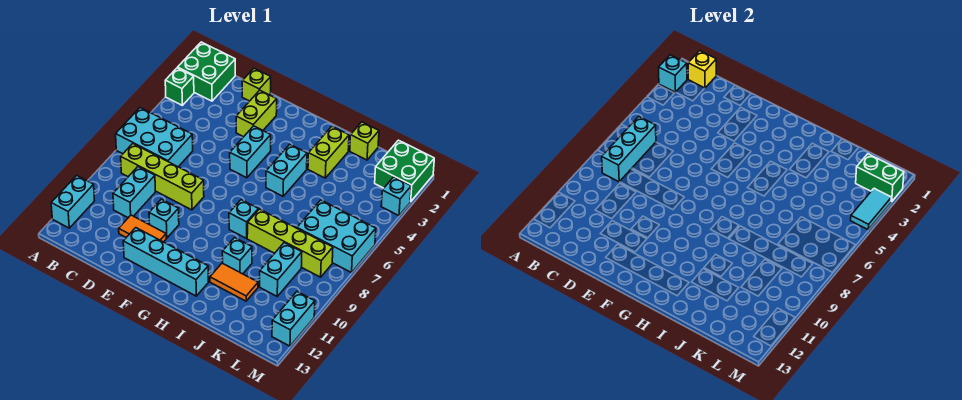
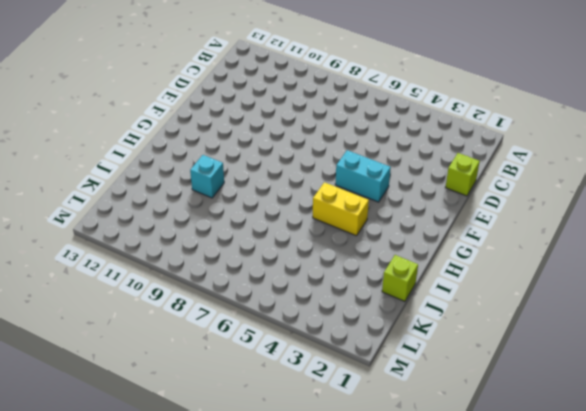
yellow 1x2 brick [313,182,369,236] -> cyan 1x2 brick [266,144,307,196]
none -> green 2x2 brick [178,42,235,101]
none -> green 1x1 brick [165,68,194,105]
none -> cyan 2x3 brick [116,108,193,167]

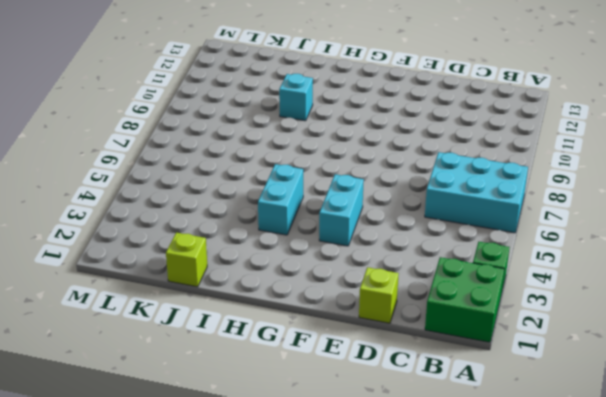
none -> cyan 1x2 brick [51,175,95,228]
none -> lime 1x4 brick [121,144,204,210]
none -> cyan 1x2 brick [113,167,156,218]

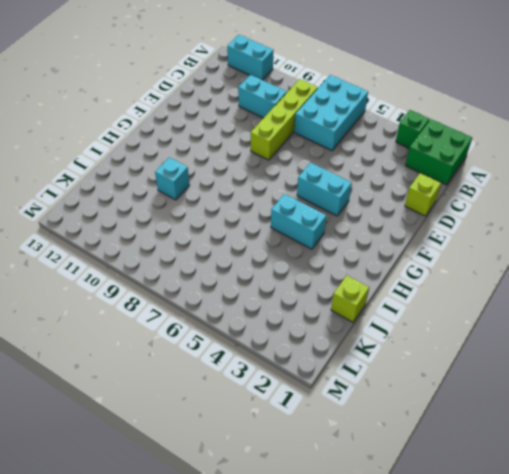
none -> orange 1x2 tile [119,215,166,242]
none -> lime 1x2 brick [236,90,277,137]
none -> cyan 1x1 brick [149,199,179,238]

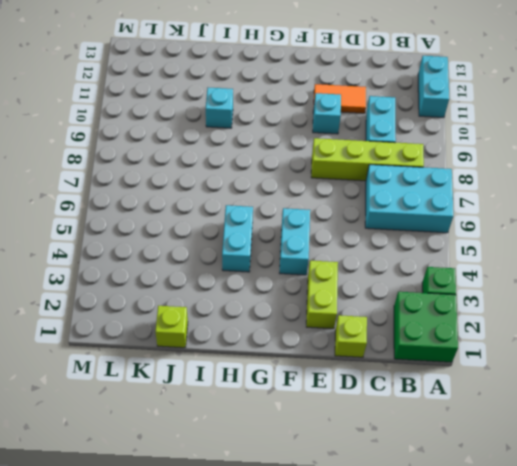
none -> cyan 1x4 brick [123,228,208,296]
none -> cyan 1x1 brick [229,200,258,238]
none -> lime 1x2 brick [308,126,349,178]

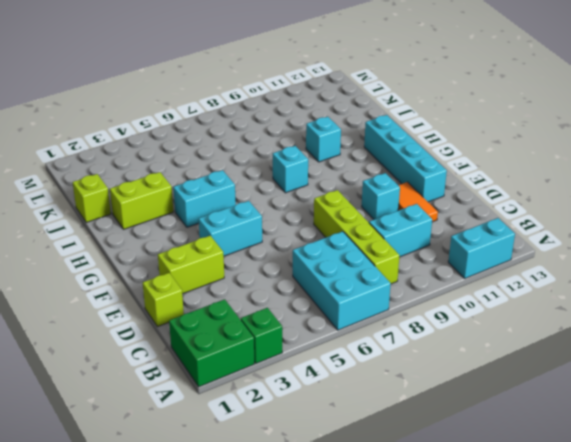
none -> lime 1x4 brick [247,209,333,277]
none -> orange 1x2 tile [210,263,258,301]
none -> cyan 2x3 brick [297,200,376,273]

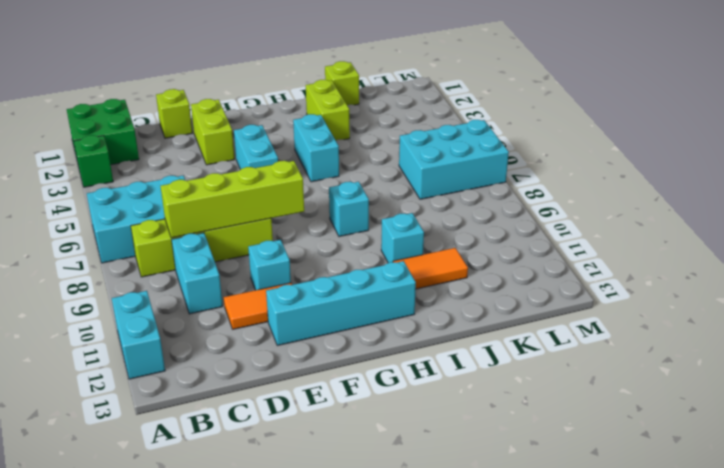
lime 1x4 brick [161,161,304,238] -> lime 1x4 brick moved to [247,209,333,277]
none -> cyan 1x2 brick [260,243,302,296]
none -> green 2x2 brick [375,140,434,201]
none -> cyan 1x1 brick [381,177,411,216]

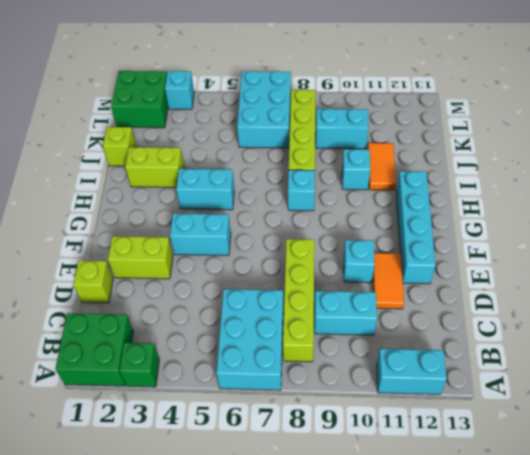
none -> cyan 1x2 brick [272,292,315,346]
none -> cyan 1x1 brick [659,55,687,92]
none -> yellow 1x1 brick [688,51,716,88]

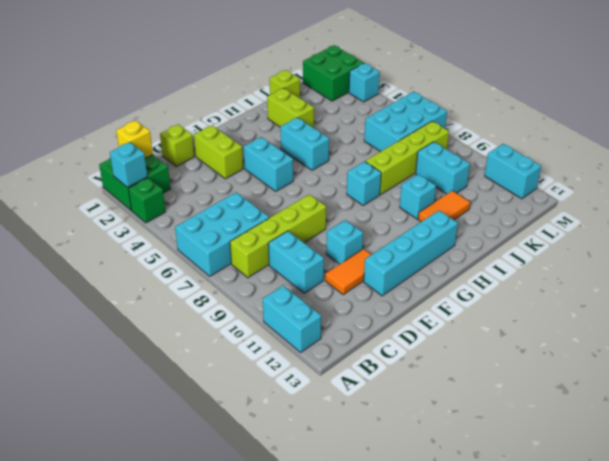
none -> cyan 1x3 brick [602,117,656,182]
none -> green 1x2 brick [856,154,904,201]
none -> cyan 1x2 tile [851,188,892,229]

